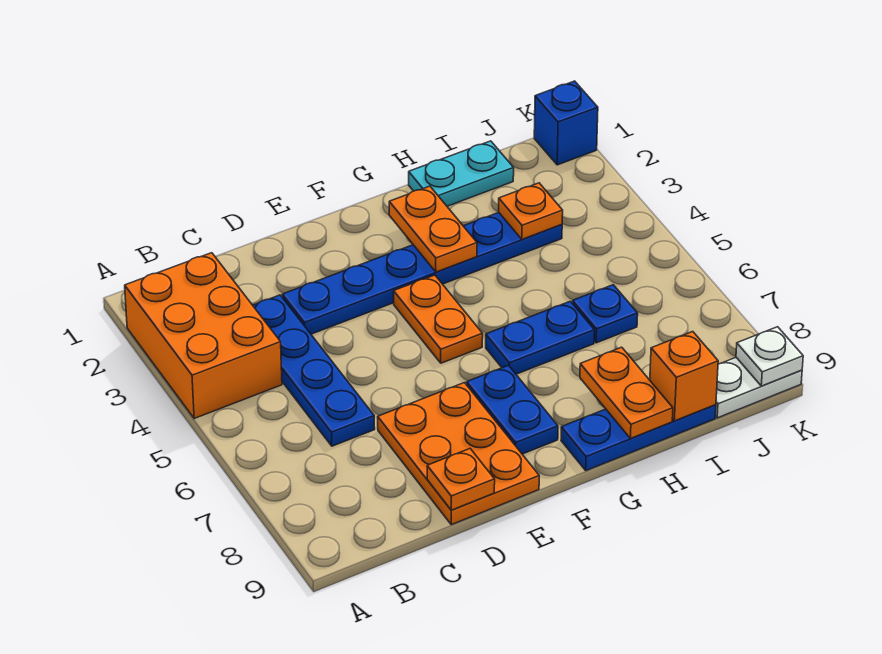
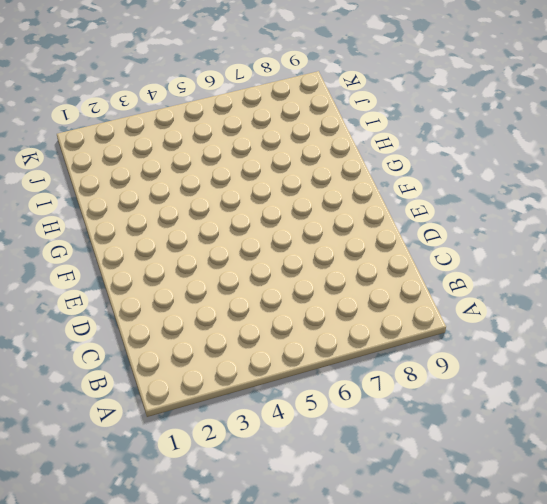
none -> orange 2x3 brick [125,253,282,418]
none -> blue 1x4 plate [253,295,375,446]
none -> blue 1x6 plate [282,213,562,334]

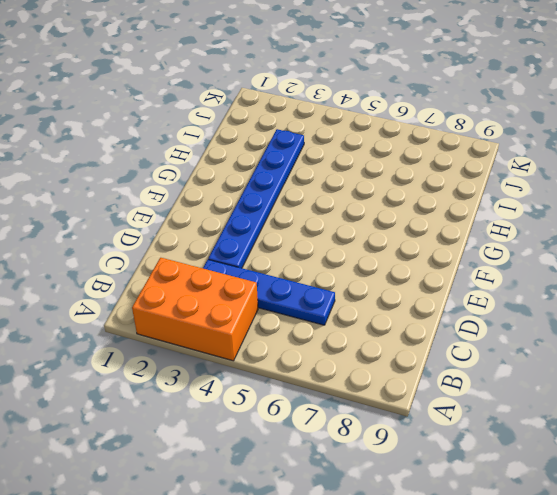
none -> orange 2x3 plate [378,383,539,525]
none -> orange 1x2 plate [394,275,483,363]
none -> blue 1x2 plate [467,365,558,454]

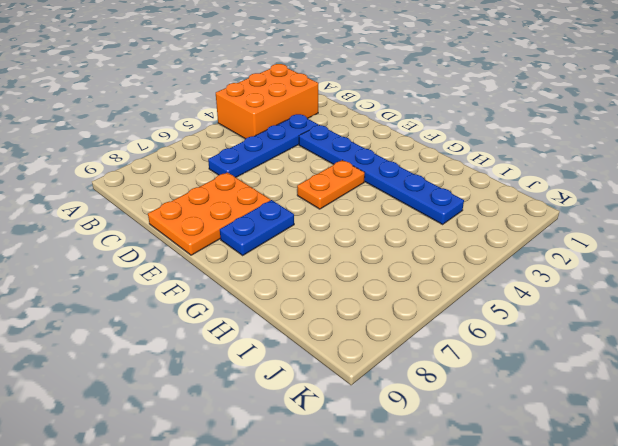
none -> blue 1x2 plate [486,301,595,374]
none -> blue 1x3 plate [561,405,716,471]
none -> cyan 1x2 plate [409,141,514,206]

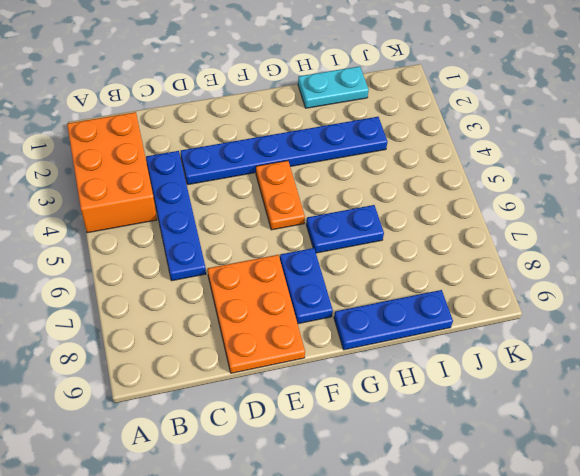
none -> blue 1x1 plate [572,285,638,343]
none -> white 1x2 plate [715,358,802,418]
none -> blue 1x1 brick [534,81,598,165]

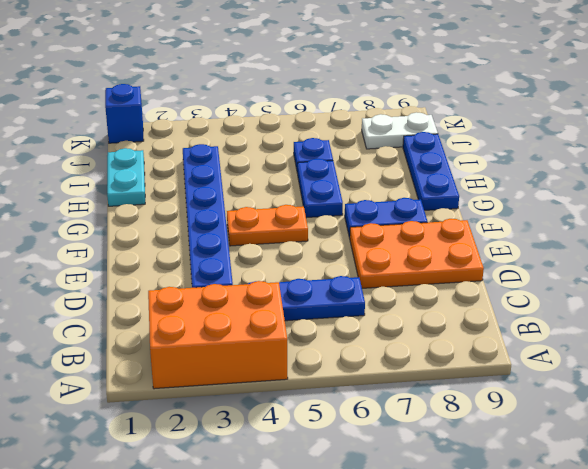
white 1x2 plate [362,112,438,149] -> white 1x2 plate turned to [715,358,802,418]
none -> orange 1x1 plate [427,449,495,510]
none -> orange 1x2 plate [389,186,477,272]
none -> orange 1x2 plate [580,347,673,438]

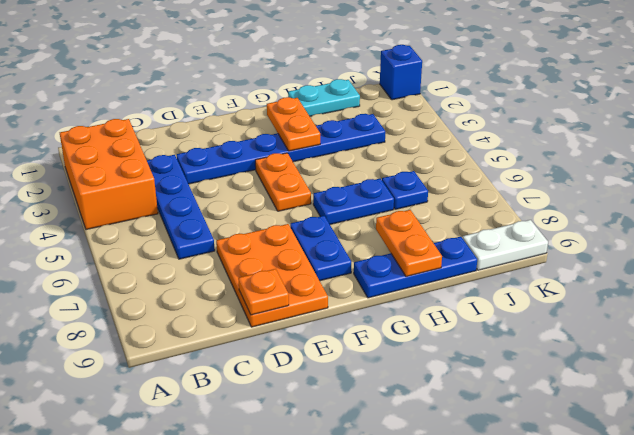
none -> orange 1x1 plate [499,183,563,239]
none -> orange 1x1 brick [650,332,718,421]
none -> white 1x1 plate [736,327,803,386]

